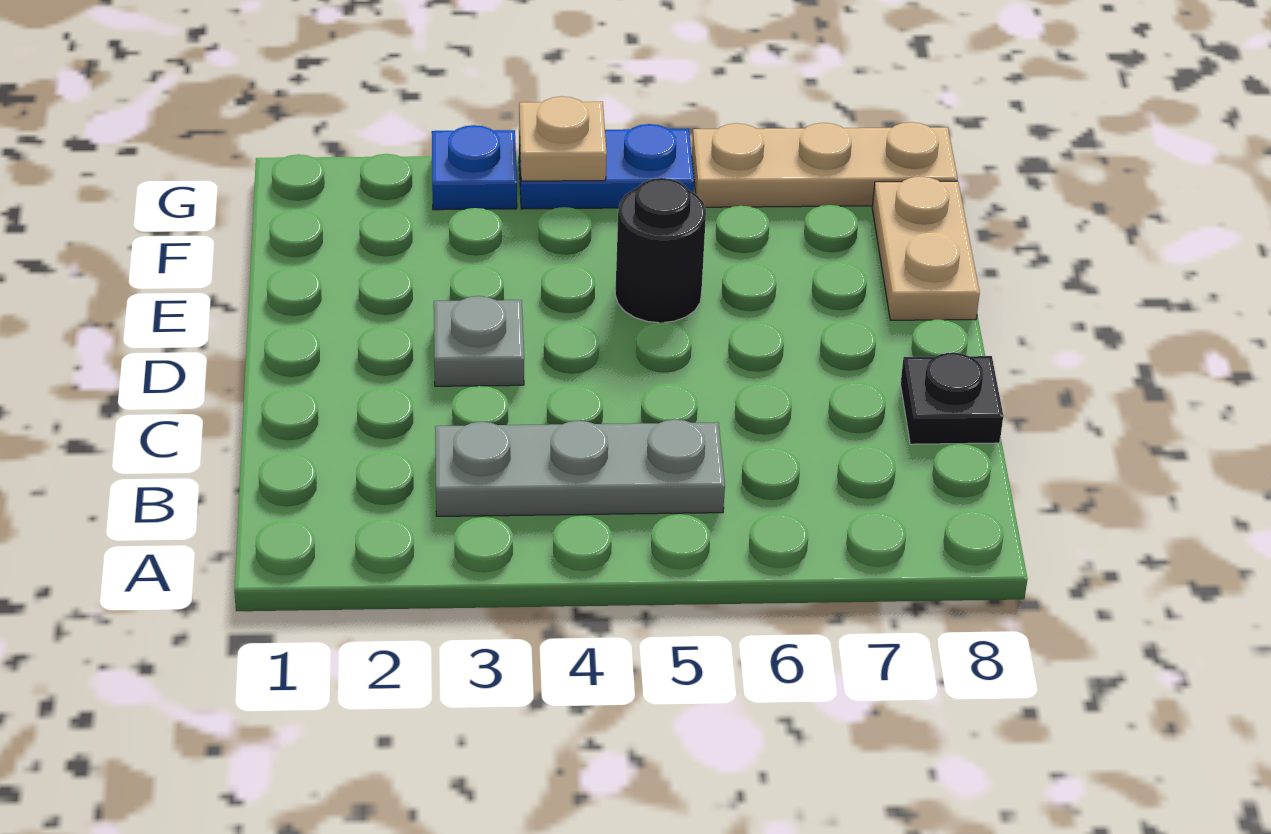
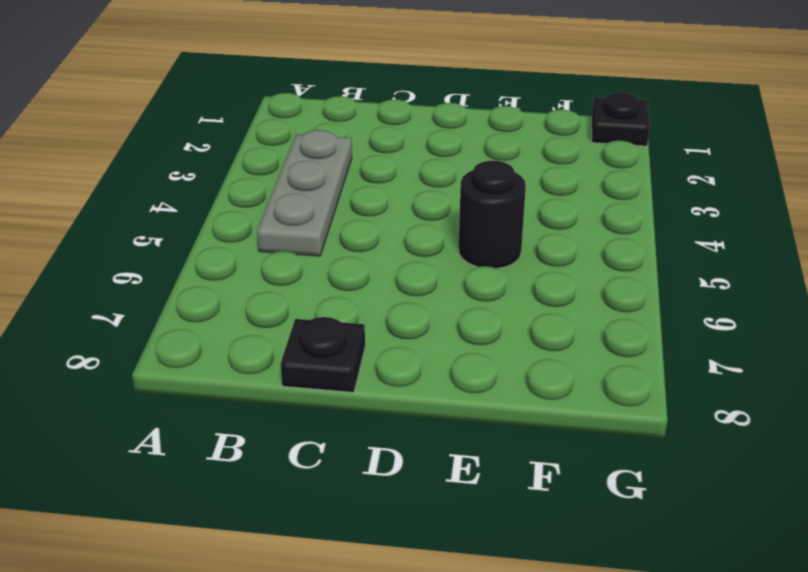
black 1x1 plate [592,93,650,146] -> none
none -> grey 1x1 plate [434,296,524,386]
none -> tan 1x2 plate [872,177,980,320]

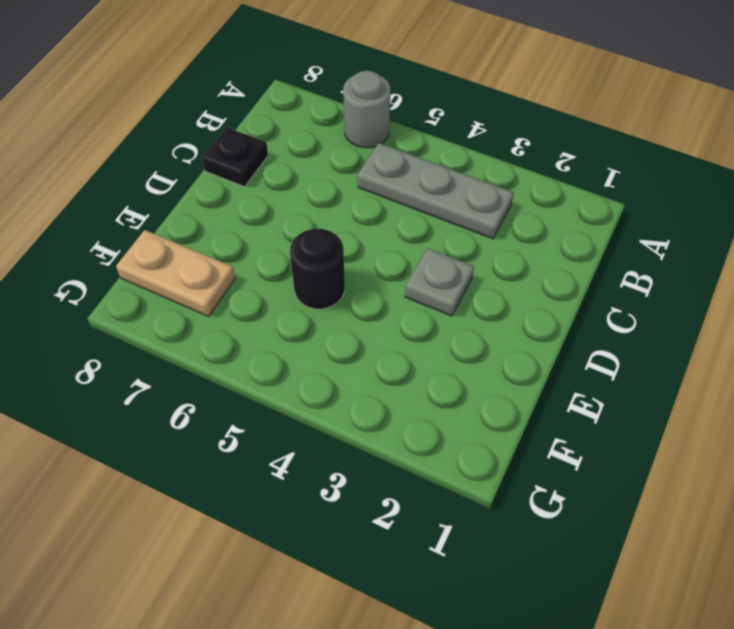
grey 1x1 round brick [343,71,390,148] -> none
tan 1x2 plate [116,230,235,317] -> tan 1x2 plate turned to [872,177,980,320]
none -> blue 1x1 plate [432,125,517,210]
none -> blue 1x2 plate [519,124,694,209]

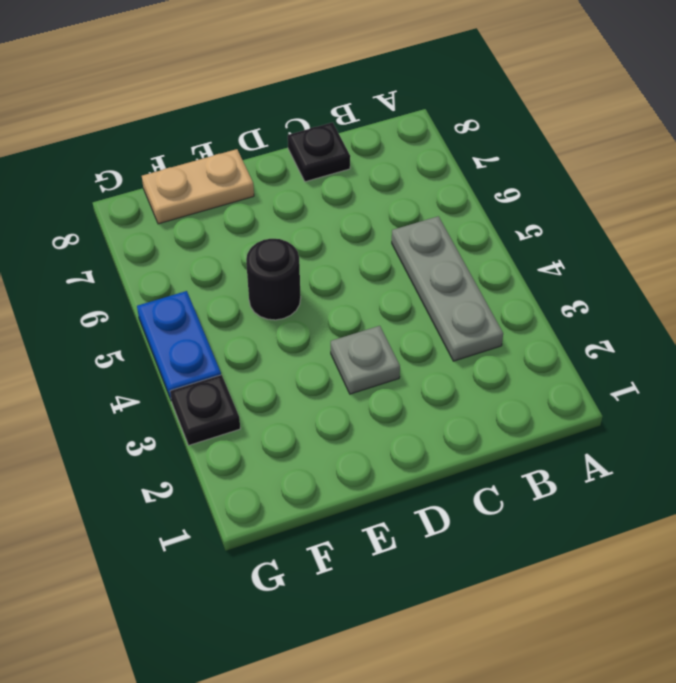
black 1x1 plate [170,375,240,445] -> blue 1x1 plate [432,125,517,210]
none -> tan 1x3 plate [692,122,958,207]
none -> tan 1x1 plate [519,97,607,181]

